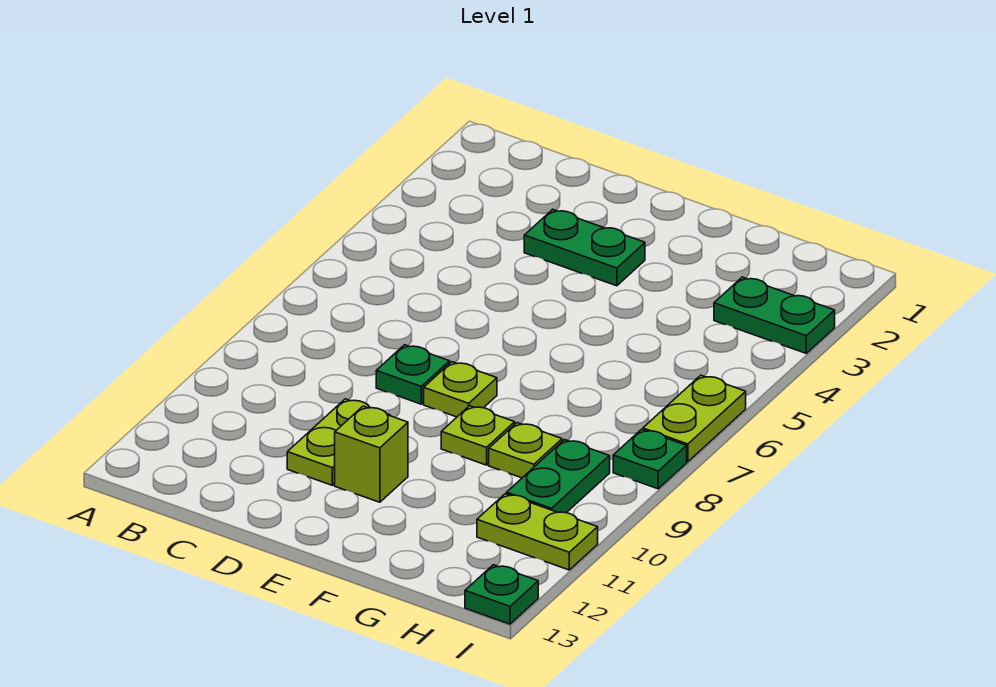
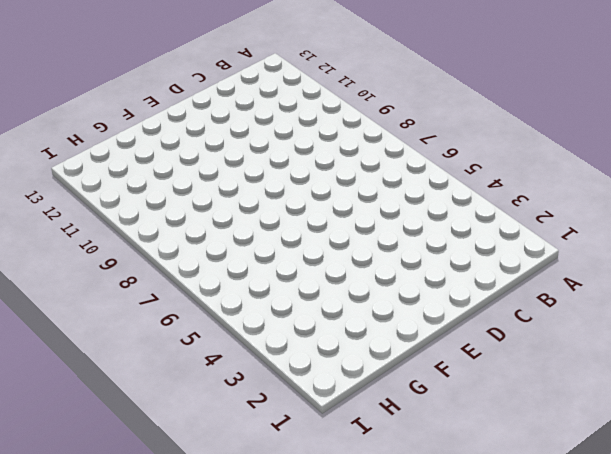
none -> green 1x2 plate [524,209,645,286]
none -> green 1x1 plate [376,345,450,404]
none -> lime 1x2 plate [287,399,390,485]

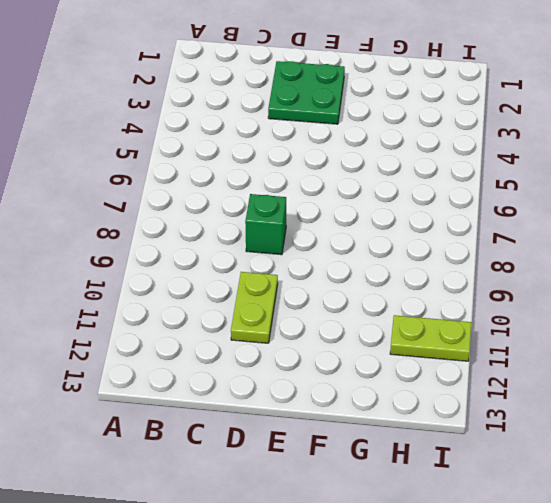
green 2x2 plate [268,61,345,124] -> green 1x2 plate [524,209,645,286]
green 1x1 brick [245,194,286,255] -> green 1x1 plate [376,345,450,404]
none -> lime 1x1 plate [424,362,497,417]
none -> lime 1x1 brick [335,406,408,502]
none -> lime 1x1 plate [441,406,515,465]

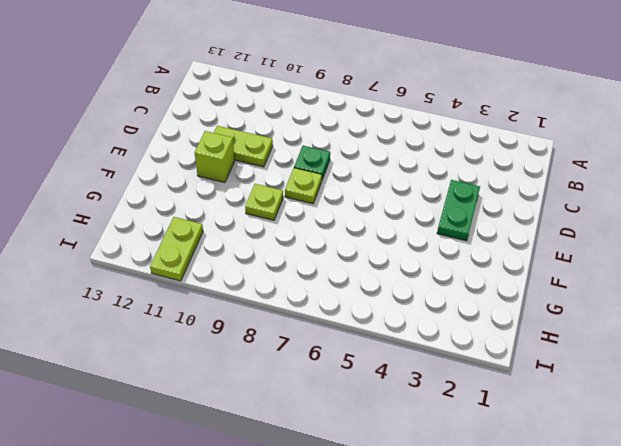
none -> lime 1x1 plate [489,423,562,478]
none -> green 1x2 plate [714,277,835,353]
none -> green 1x2 plate [507,440,610,513]

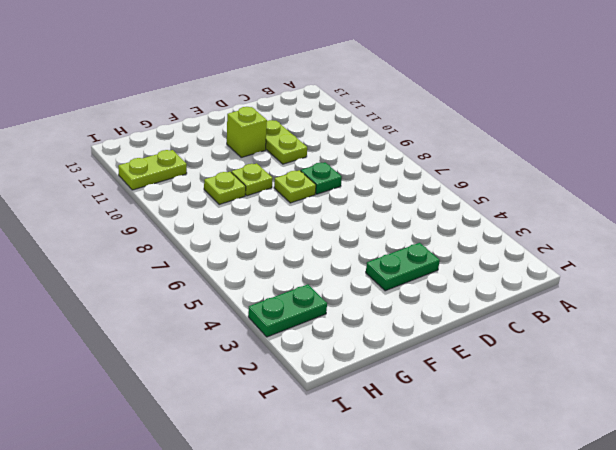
none -> green 1x2 plate [507,440,610,513]
none -> lime 1x2 plate [643,375,746,462]
none -> green 1x1 plate [613,429,687,489]

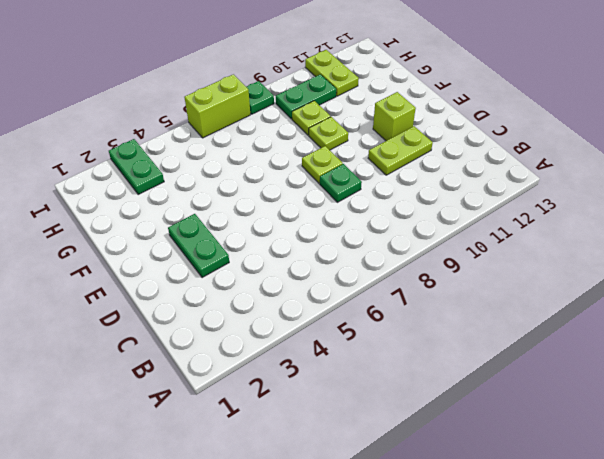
lime 1x2 brick [184,74,250,138] -> lime 1x2 plate [643,375,746,462]
none -> green 1x1 plate [465,565,538,624]

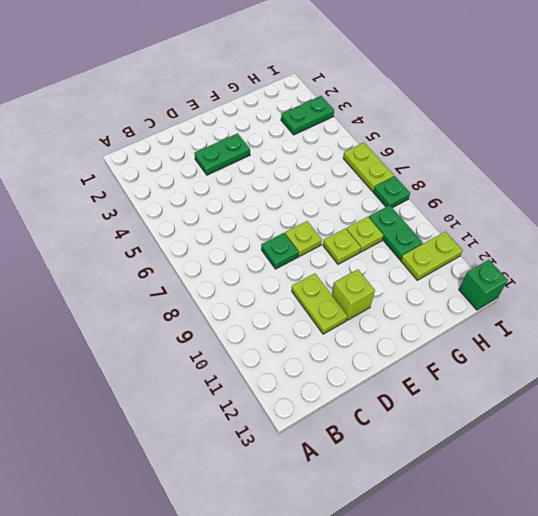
green 1x1 brick [459,260,508,310] -> green 1x1 plate [465,565,538,624]

